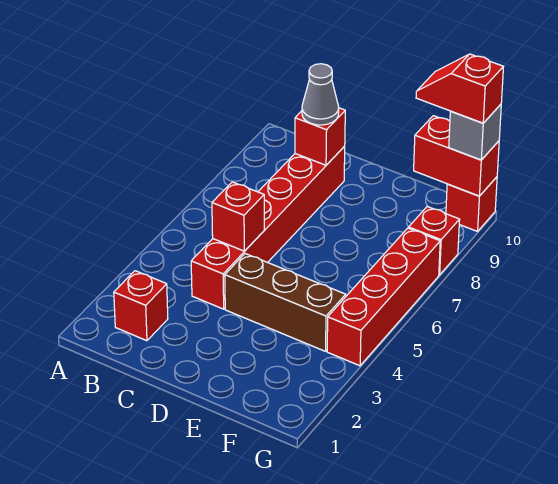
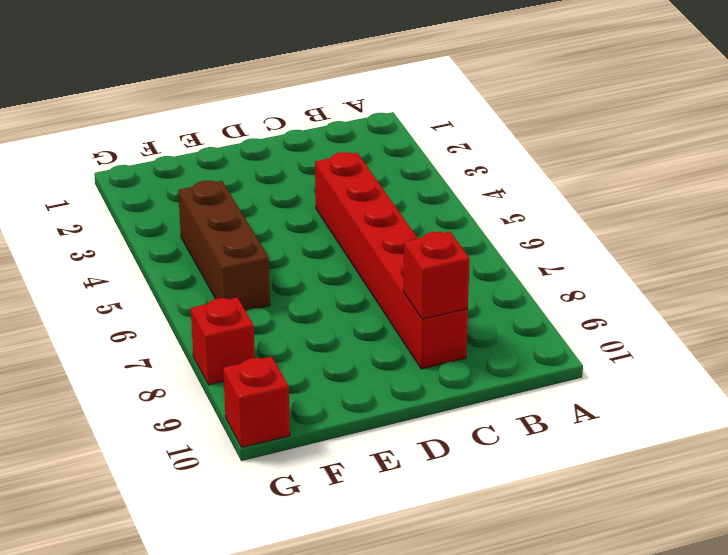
brown 1x3 brick [178,181,270,311] -> brown 1x3 brick turned to [225,254,346,351]
none -> red 1x1 brick [114,271,168,341]
none -> red 1x4 brick [327,228,440,366]
none -> red 1x1 brick [212,182,264,251]

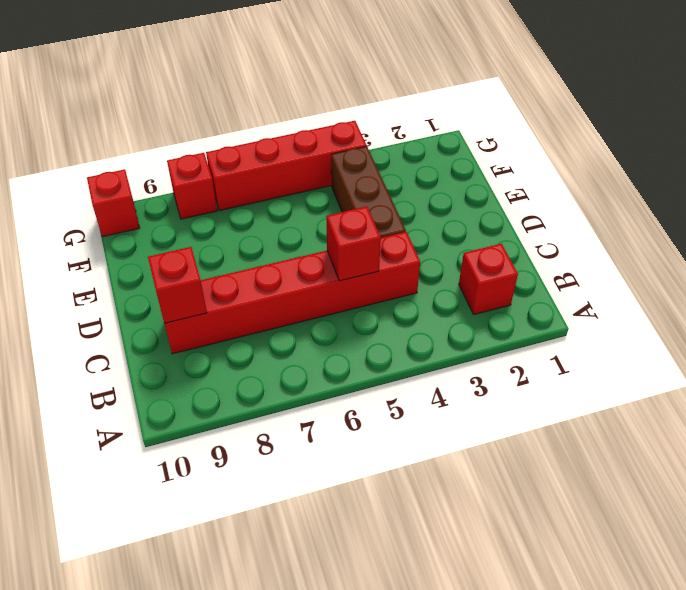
none -> red 1x2 brick [414,116,499,196]
none -> grey 1x1 cone [302,64,339,125]
none -> grey 1x1 brick [449,104,501,160]

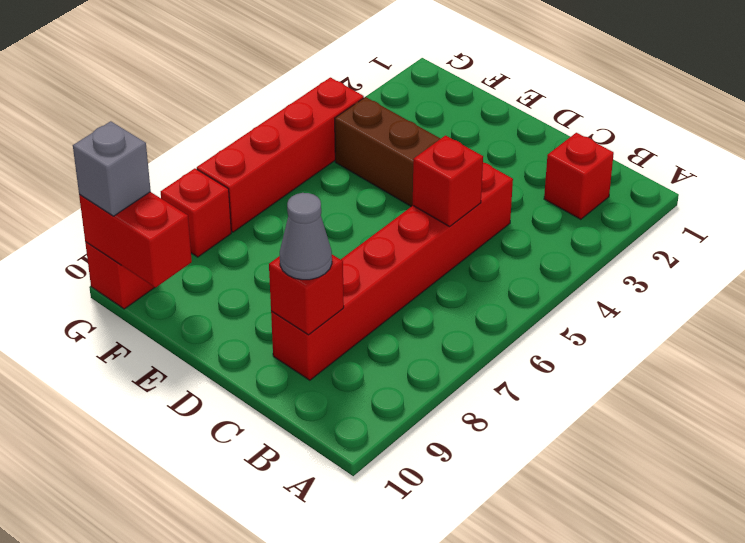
none -> red 1x2 slope [416,54,503,123]

